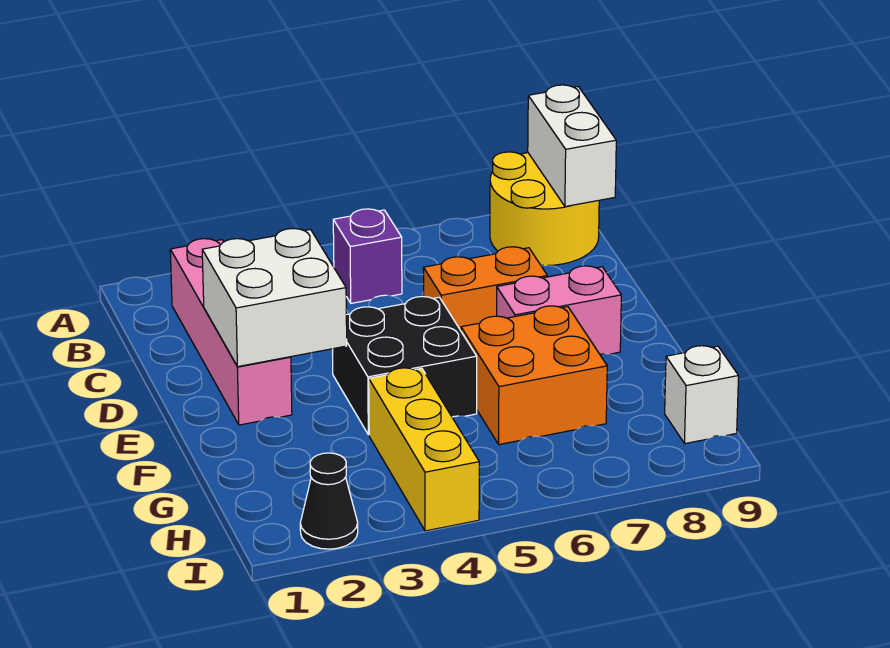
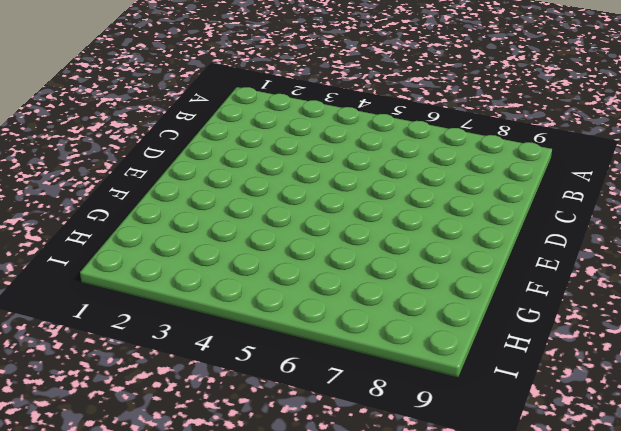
none -> yellow 2x2 round brick [490,152,599,266]
none -> pink 1x4 brick [170,239,292,425]
none -> purple 1x1 brick [333,209,402,303]

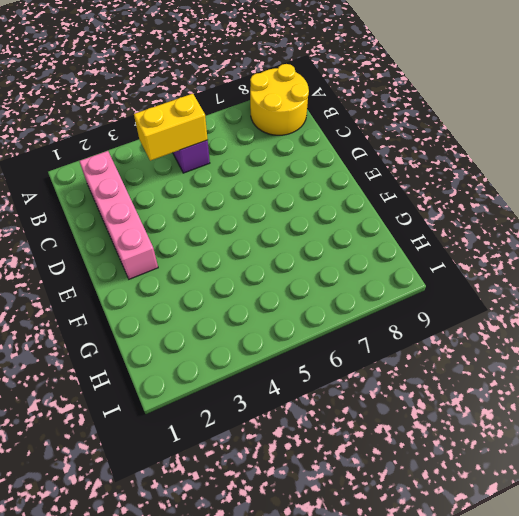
yellow 1x2 brick [134,94,208,161] -> none
none -> orange 1x2 brick [423,247,547,331]
none -> black 2x2 brick [333,297,477,435]
none -> pink 1x2 brick [497,266,621,354]

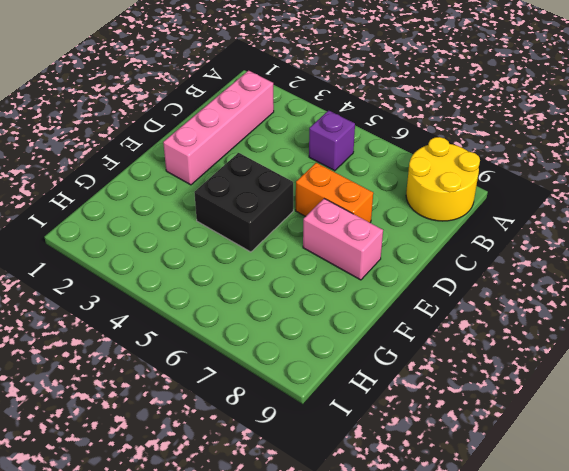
none -> orange 2x2 brick [461,306,607,445]
none -> yellow 1x3 brick [369,368,479,531]
none -> white 1x1 brick [665,346,739,444]

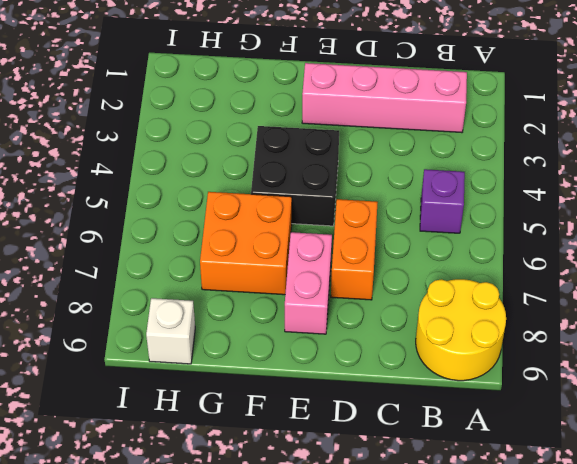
none -> yellow 1x3 brick [369,368,479,531]
none -> black 1x1 cone [300,453,358,549]
none -> white 1x2 brick [528,85,616,207]

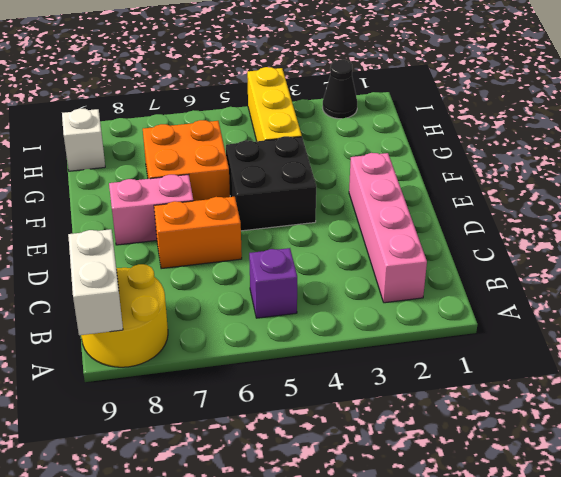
none -> white 2x2 brick [202,228,347,367]

